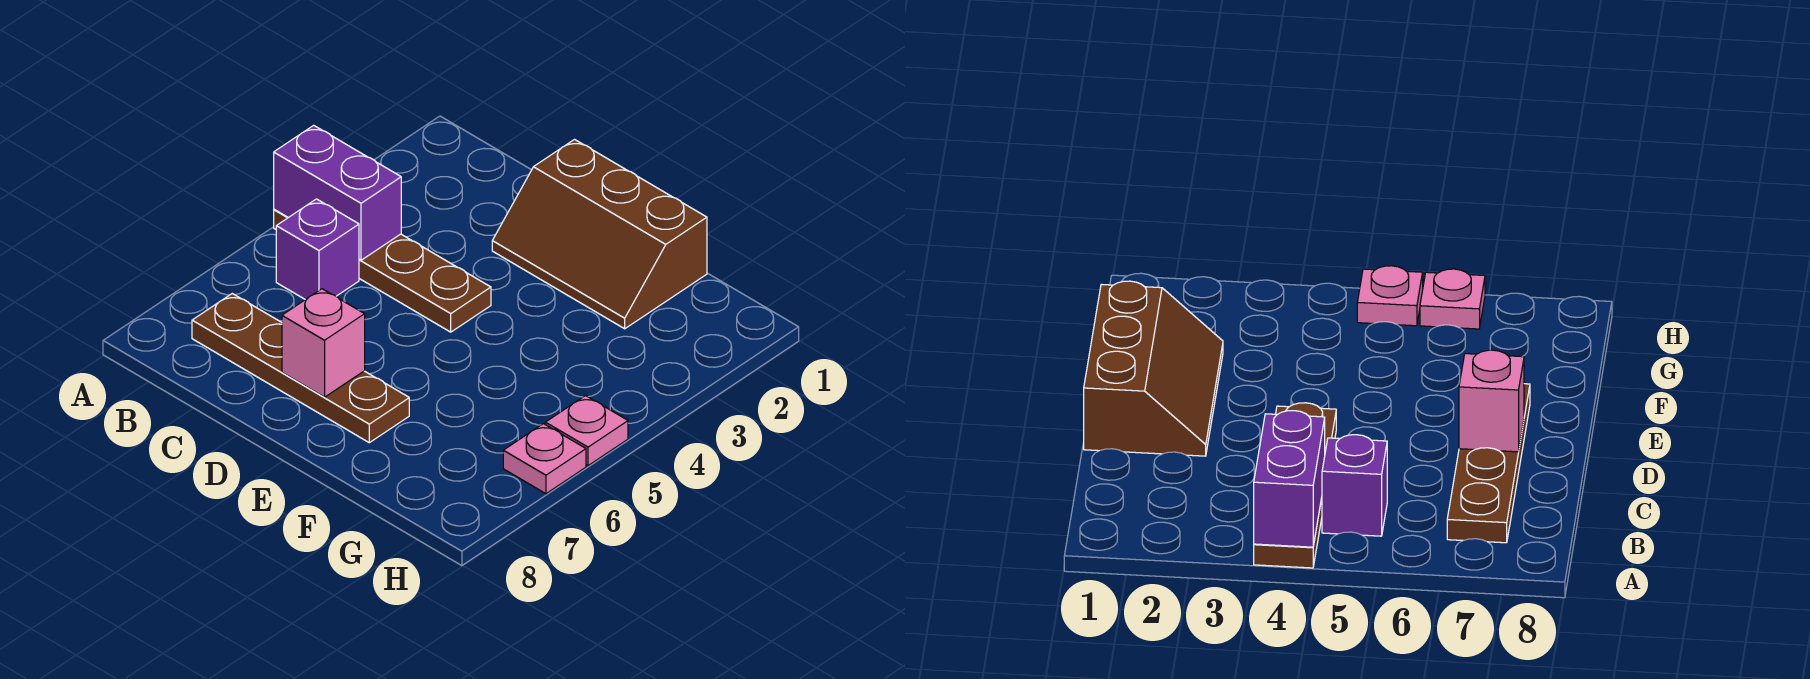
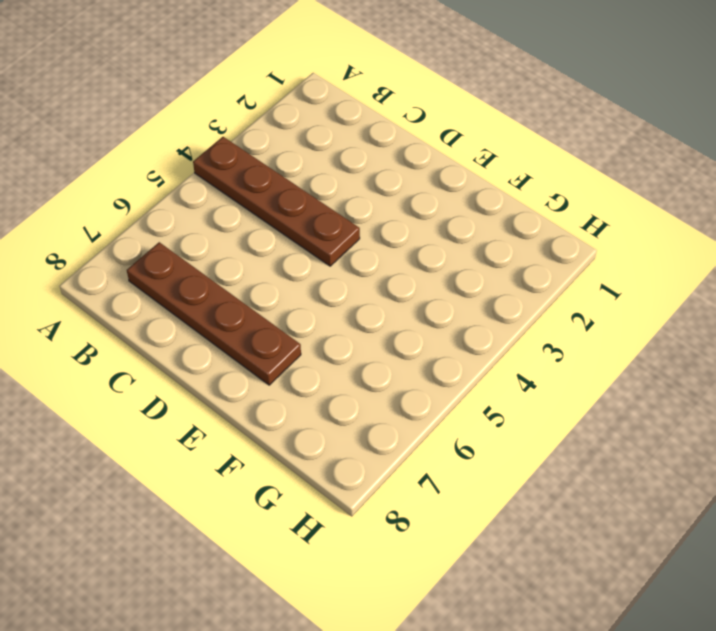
none -> purple 1x1 brick [276,199,359,300]
none -> brown 2x3 slope [492,140,707,329]

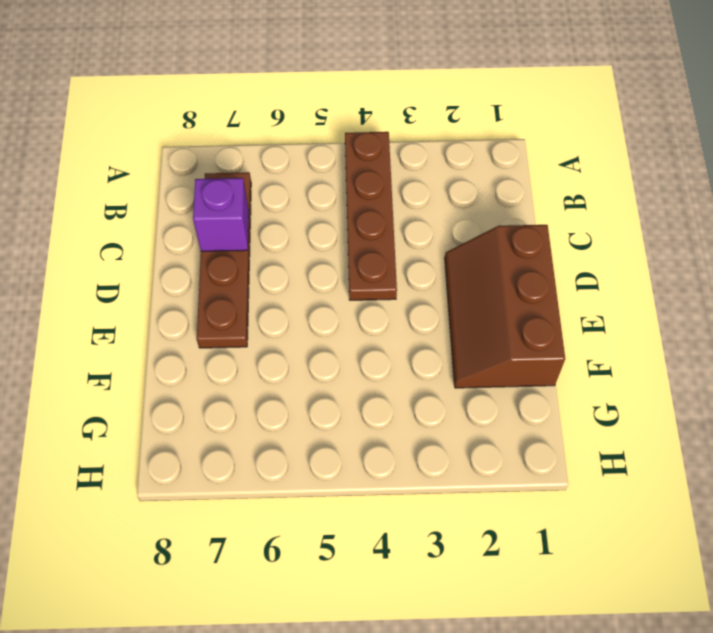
purple 1x1 brick [193,178,249,251] -> purple 1x1 brick moved to [276,199,359,300]
none -> pink 1x1 plate [545,396,628,466]
none -> pink 1x1 plate [503,424,586,494]

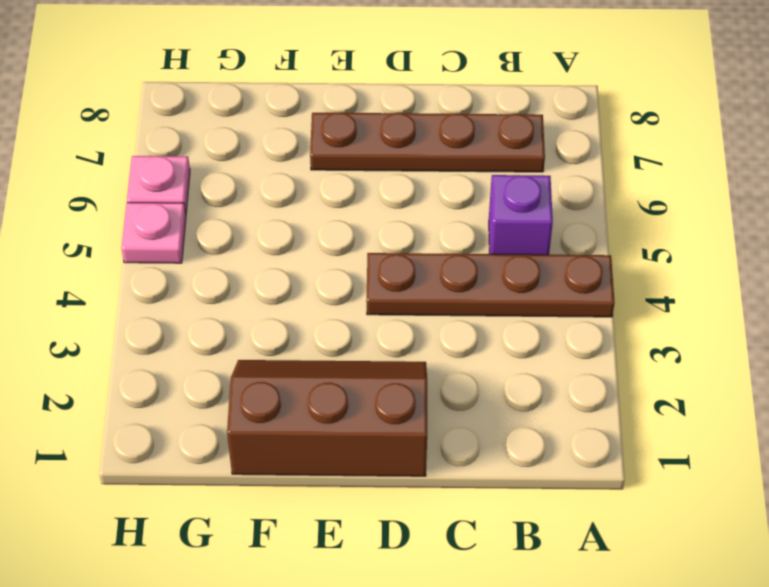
none -> purple 1x2 brick [274,125,401,260]
none -> pink 1x1 brick [282,289,365,397]

